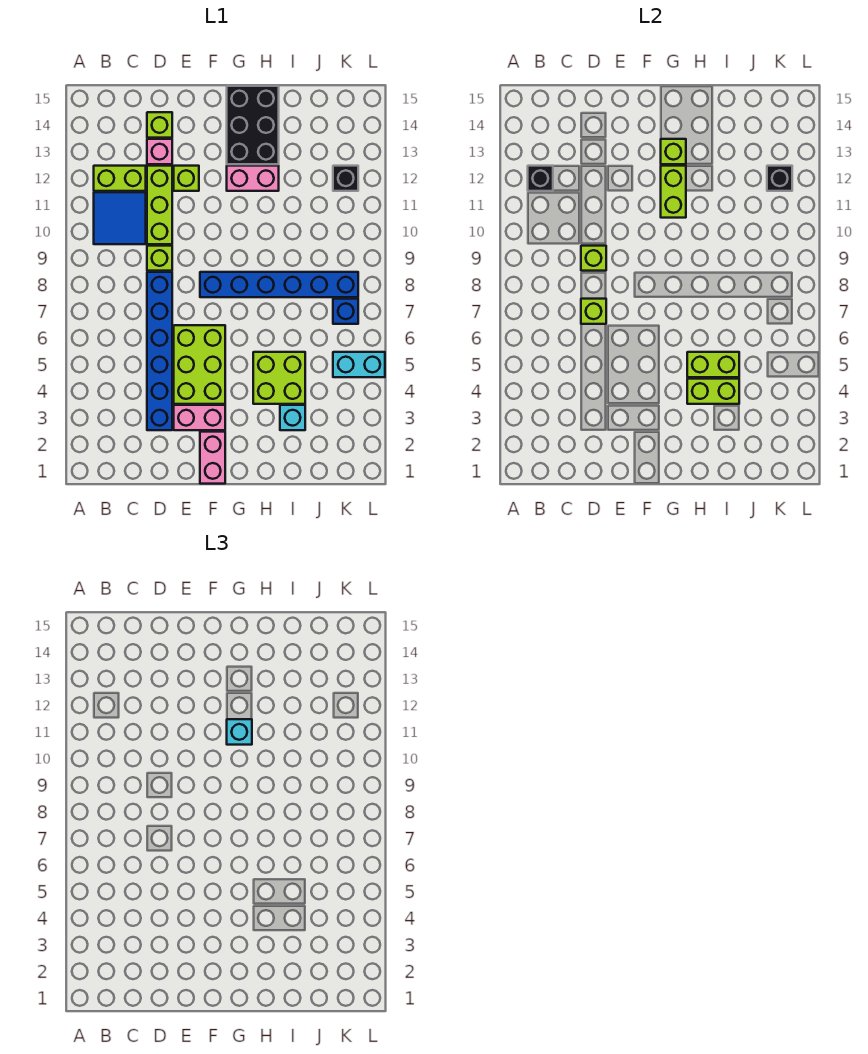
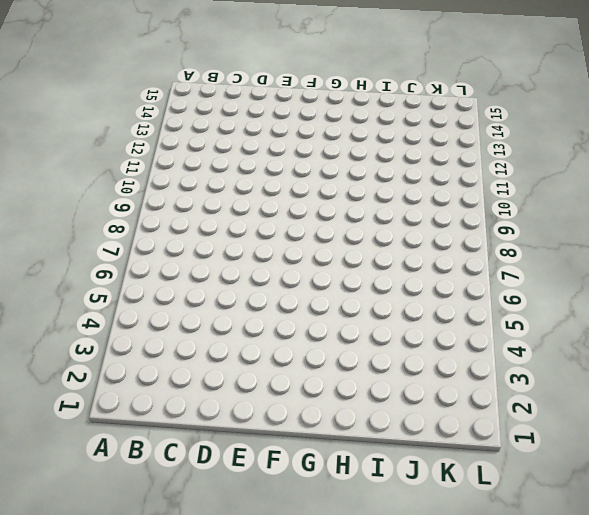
none -> blue 2x2 tile [94,192,146,244]
none -> lime 1x2 brick [94,166,146,191]
none -> blue 1x6 brick [147,272,172,430]

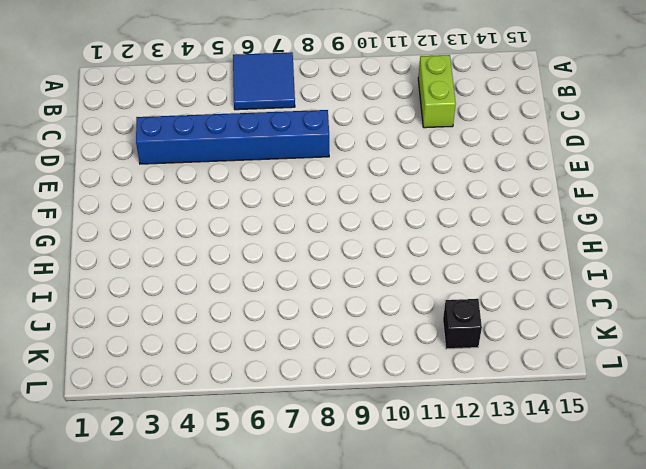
blue 2x2 tile [233,52,295,110] -> blue 2x2 tile moved to [94,192,146,244]
none -> lime 1x1 brick [147,246,172,271]
none -> lime 1x3 brick [147,166,172,244]
none -> pink 1x1 brick [147,139,172,164]

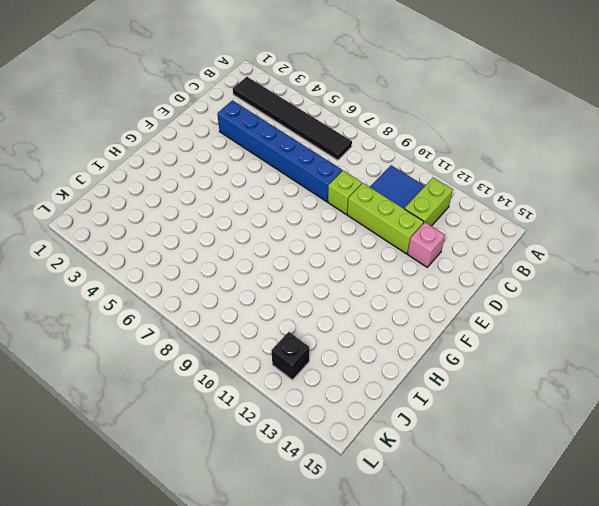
black 1x6 tile [233,77,352,160] -> none
none -> lime 1x1 brick [147,112,172,138]
none -> pink 1x2 brick [174,405,225,430]
none -> lime 2x3 brick [174,325,225,404]

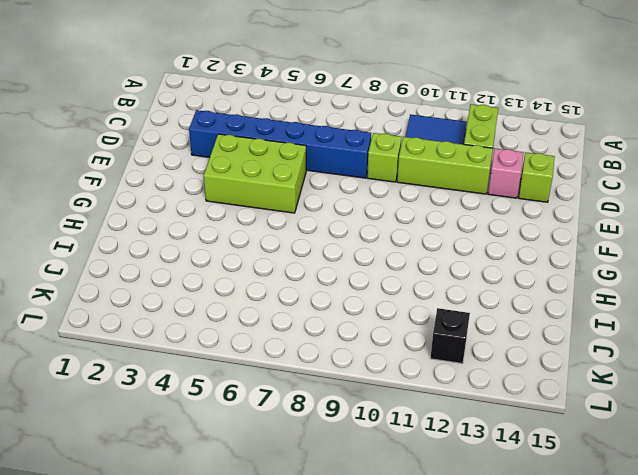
none -> pink 1x2 brick [174,405,225,430]
none -> lime 1x1 brick [174,166,199,191]
none -> pink 1x2 brick [200,432,225,484]

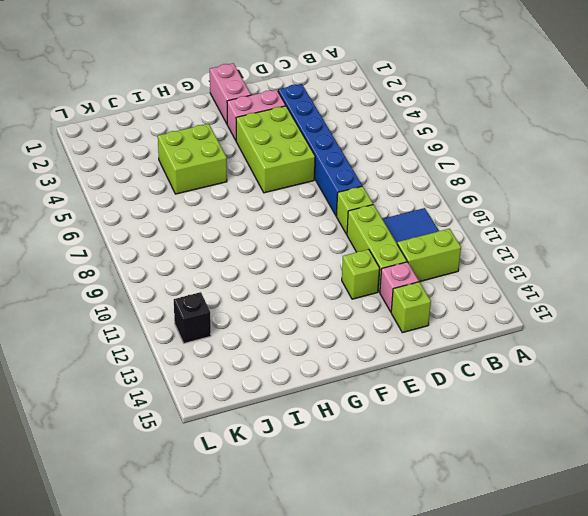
none -> blue 1x6 brick [200,272,358,297]
none -> pink 1x2 brick [227,166,279,191]
none -> black 2x3 brick [227,86,279,164]

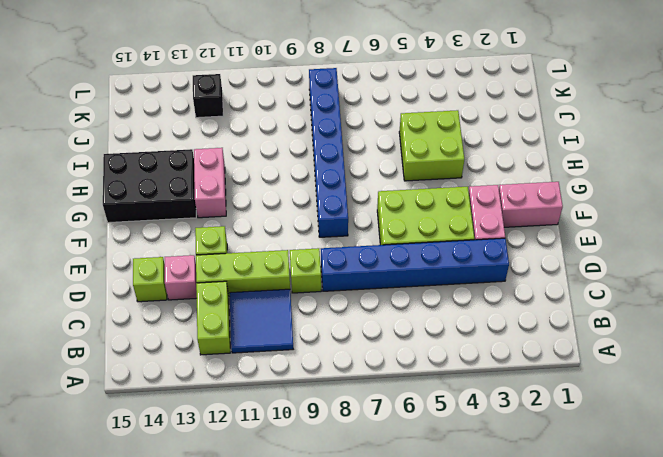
none -> cyan 1x1 brick [280,405,305,430]
none -> cyan 1x2 brick [333,352,385,377]
none -> blue 1x1 brick [333,299,358,324]

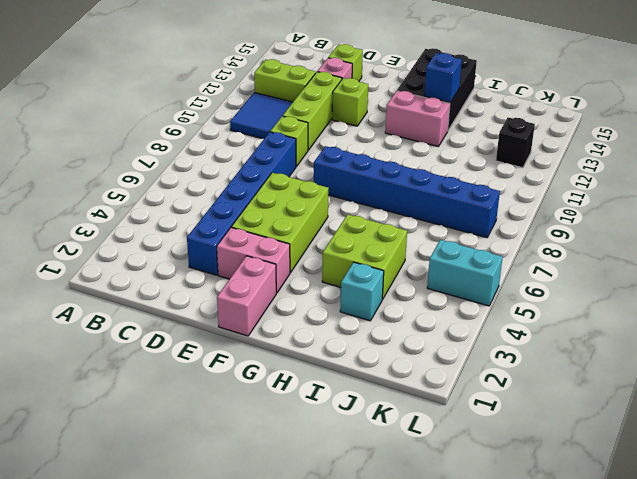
blue 1x1 brick [424,53,462,102] -> blue 1x1 brick moved to [333,299,358,324]
none -> black 1x1 brick [528,166,553,191]
none -> lime 1x1 brick [581,299,606,324]
none -> lime 1x1 brick [581,246,606,271]

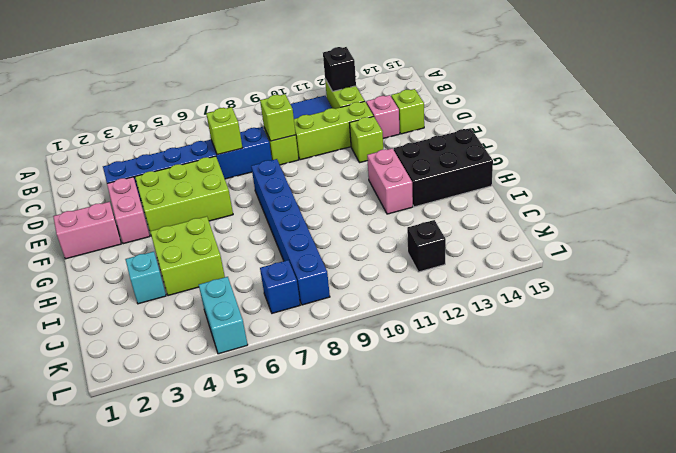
none -> lime 1x2 brick [661,166,686,218]
none -> lime 1x1 brick [661,139,686,164]
none -> lime 1x2 brick [687,379,739,404]

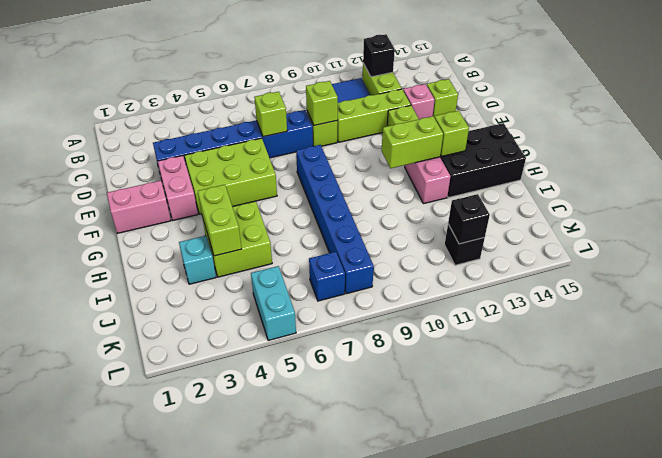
none -> lime 1x2 brick [687,352,739,377]
none -> cyan 1x1 brick [227,719,252,745]

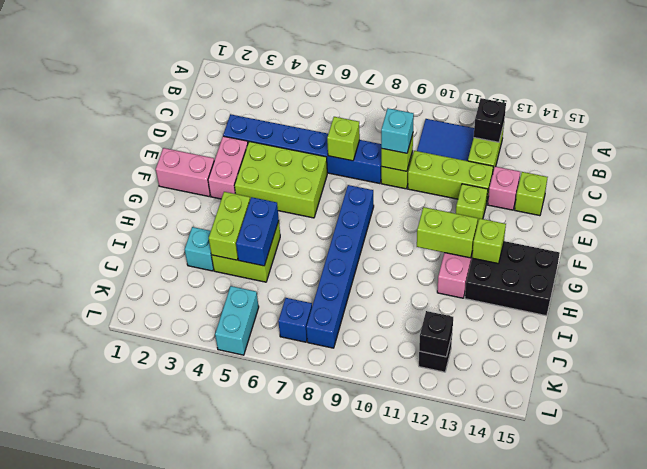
cyan 1x1 brick [381,108,414,153] -> cyan 1x1 brick moved to [227,719,252,745]
blue 1x2 brick [236,197,279,266] -> lime 1x2 brick [687,352,739,377]

